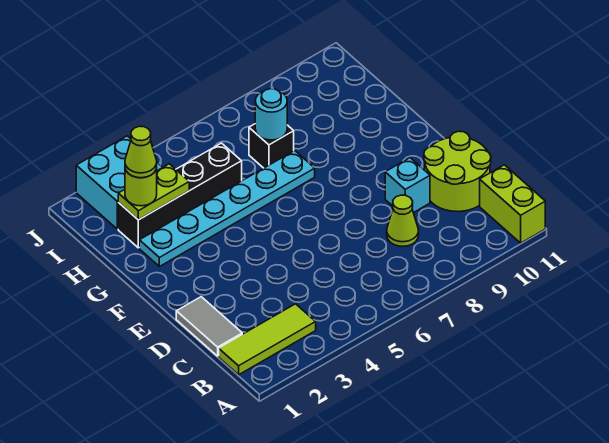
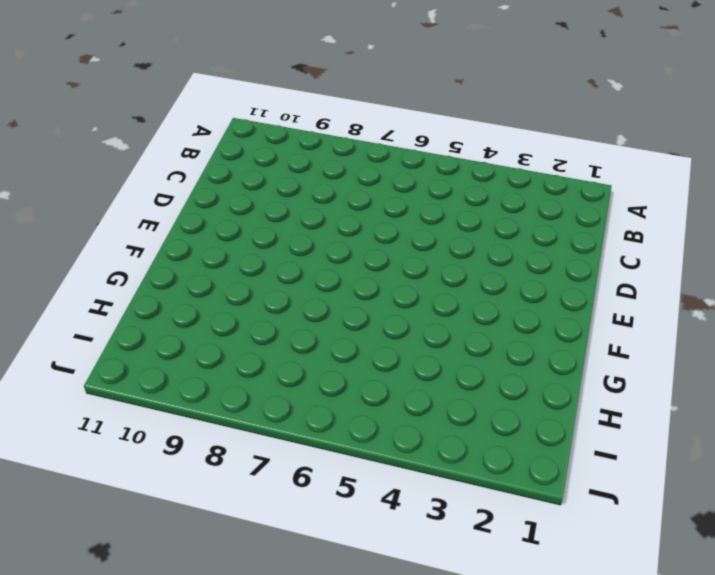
none -> lime 1x2 brick [480,165,545,243]
none -> lime 1x3 tile [219,304,316,375]
none -> grey 1x2 tile [176,297,242,356]

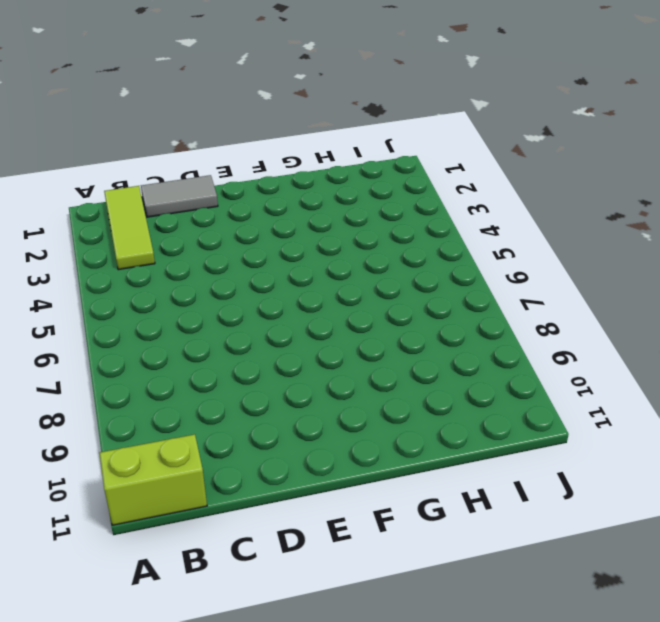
none -> lime 1x1 cone [387,195,419,246]
none -> lime 2x2 round brick [424,131,491,212]
none -> cyan 1x1 brick [385,158,430,213]

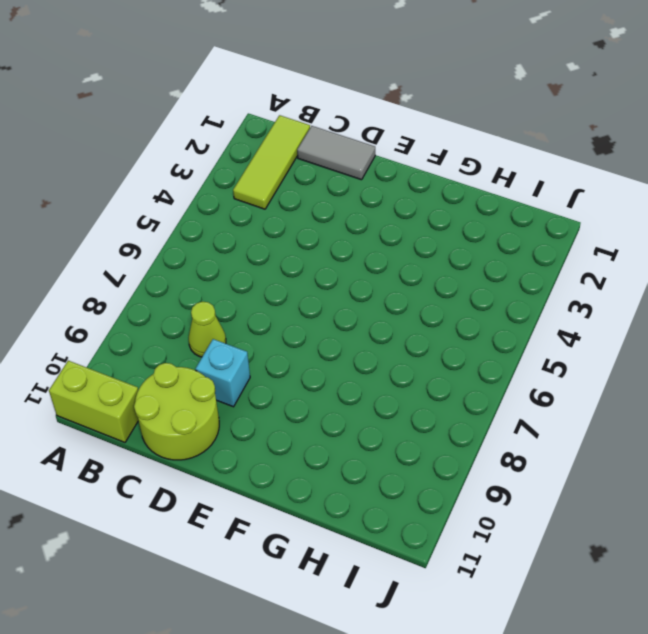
none -> cyan 1x6 plate [139,151,315,266]
none -> black 1x4 brick [118,143,242,248]
none -> black 1x1 brick [249,124,294,168]

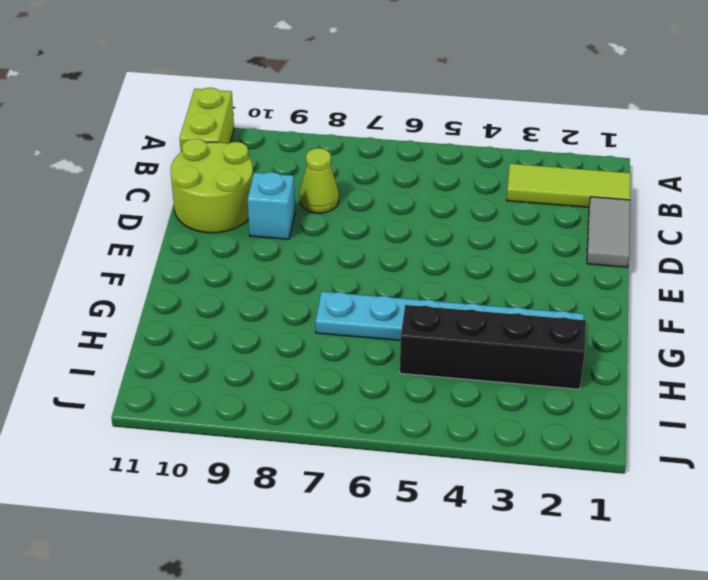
none -> black 1x1 brick [249,124,294,168]
none -> cyan 2x2 brick [76,136,163,229]
none -> lime 1x2 plate [118,164,189,220]

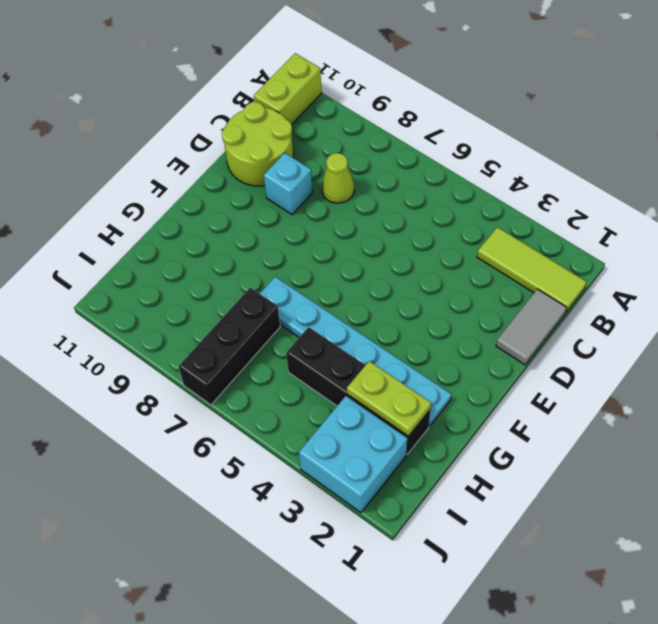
black 1x3 brick [179,288,280,405] -> black 1x1 brick [249,124,294,168]
none -> cyan 1x1 round brick [255,89,287,140]
none -> lime 1x1 round brick [125,168,157,206]
none -> lime 1x1 cone [125,126,157,178]

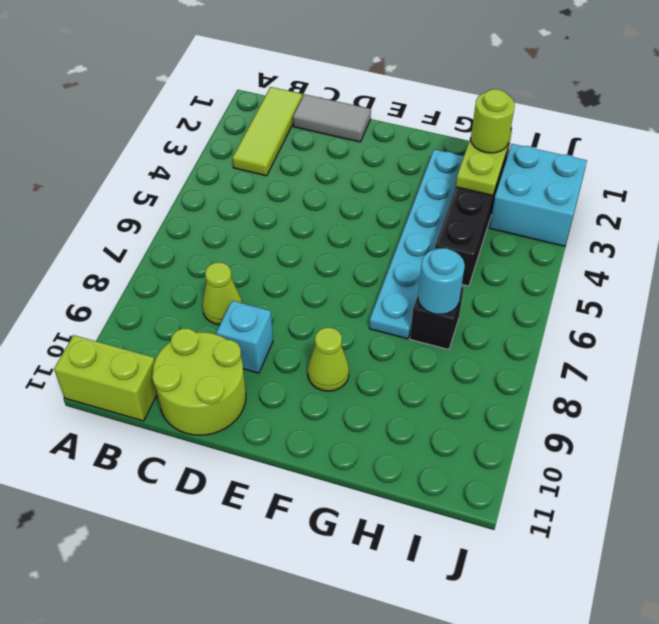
lime 1x1 cone [308,328,349,391] -> lime 1x1 cone moved to [125,126,157,178]

